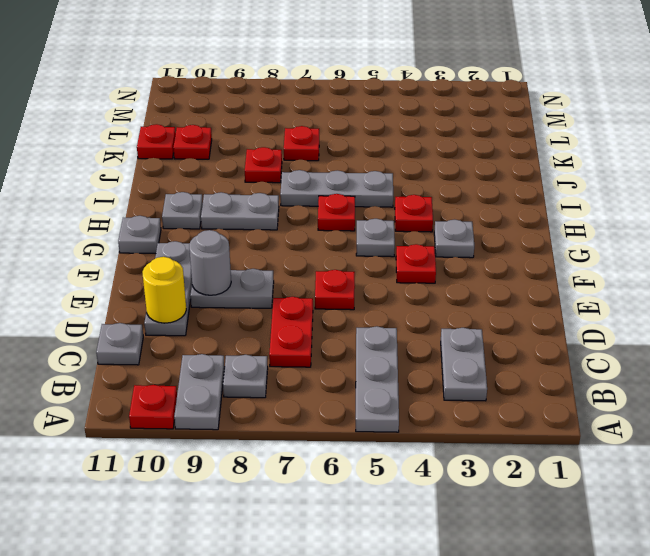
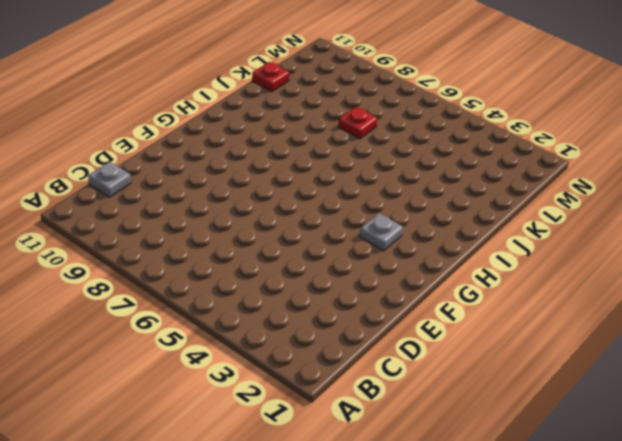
none -> grey 1x3 plate [356,326,399,432]
none -> grey 1x2 plate [174,354,225,430]
none -> red 1x1 plate [129,385,177,429]

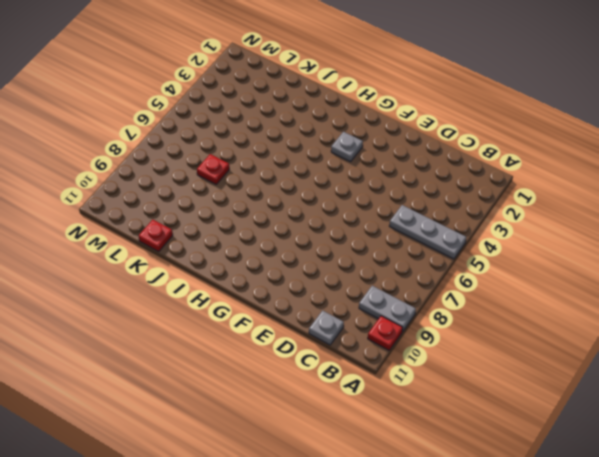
none -> grey 1x2 plate [441,328,487,401]
none -> grey 1x1 plate [223,355,268,398]
none -> red 1x2 plate [269,297,313,367]

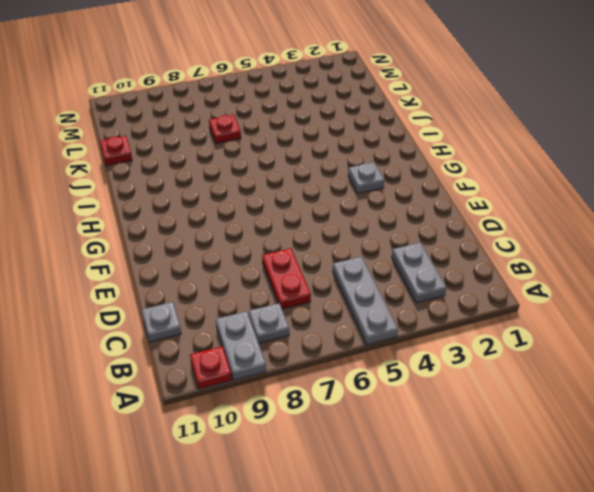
none -> grey 1x3 plate [144,241,192,336]
none -> red 1x1 plate [315,270,355,310]
none -> grey 1x2 plate [190,269,274,308]

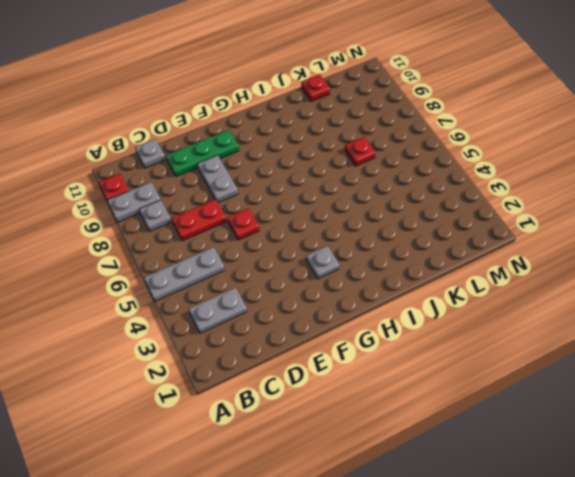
green 1x3 plate [166,130,239,177] -> grey 1x3 plate [144,241,192,336]
none -> red 1x1 plate [396,244,436,283]
none -> grey 1x1 plate [356,219,395,257]
none -> grey 1x1 plate [118,216,161,254]

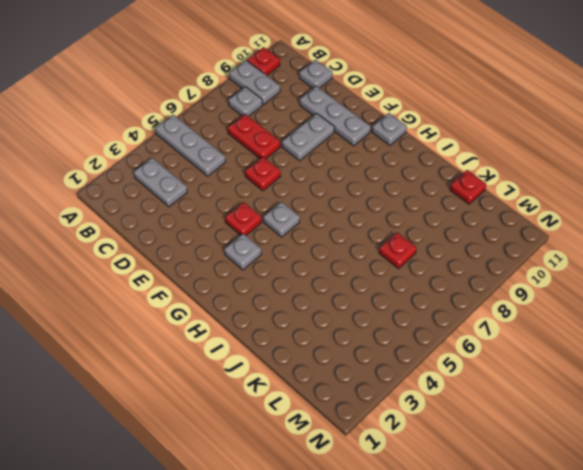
none -> red 1x1 plate [395,195,433,232]
none -> red 1x1 plate [318,194,355,231]
none -> grey 1x2 plate [201,192,279,230]

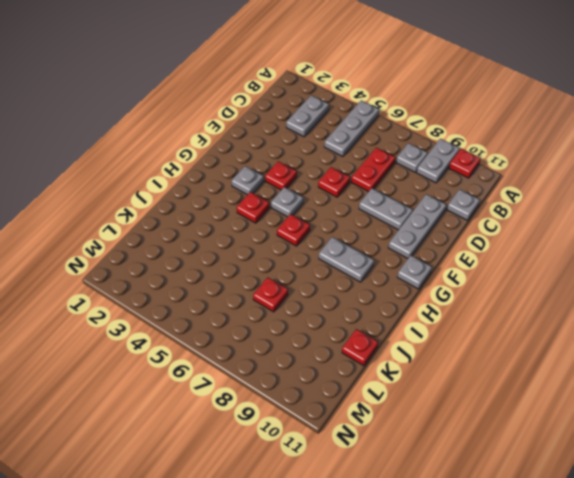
none -> grey 1x1 plate [162,192,203,229]
none -> grey 1x3 plate [280,170,393,207]
none -> red 1x1 plate [245,147,282,183]

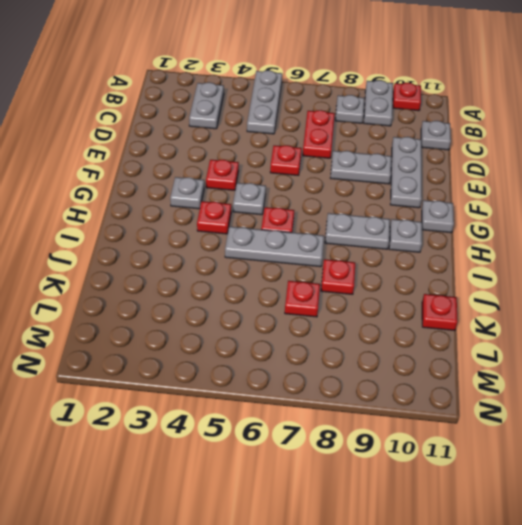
none -> red 1x1 plate [173,125,212,159]
none -> yellow 1x1 round brick [143,257,186,323]
none -> grey 1x1 round brick [189,230,231,295]

